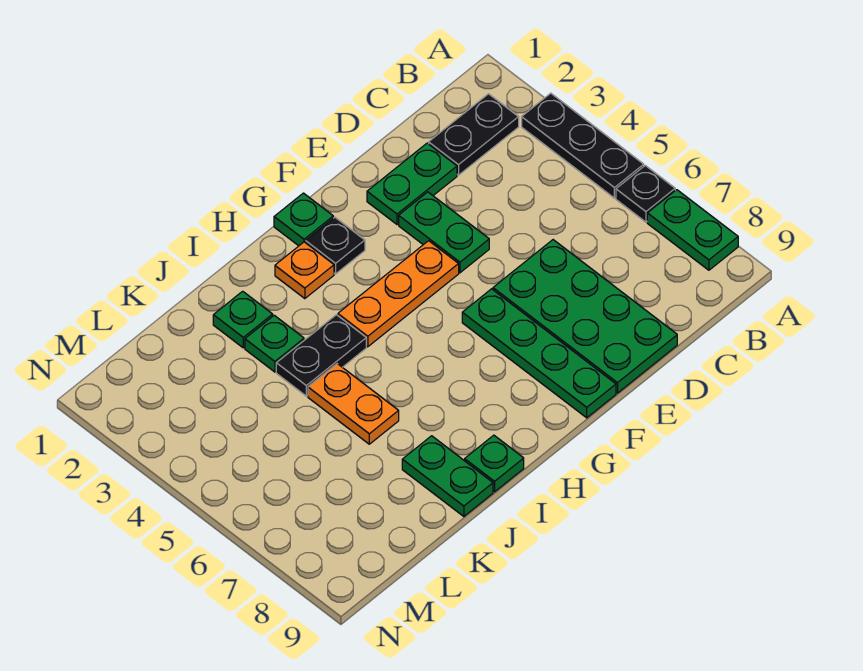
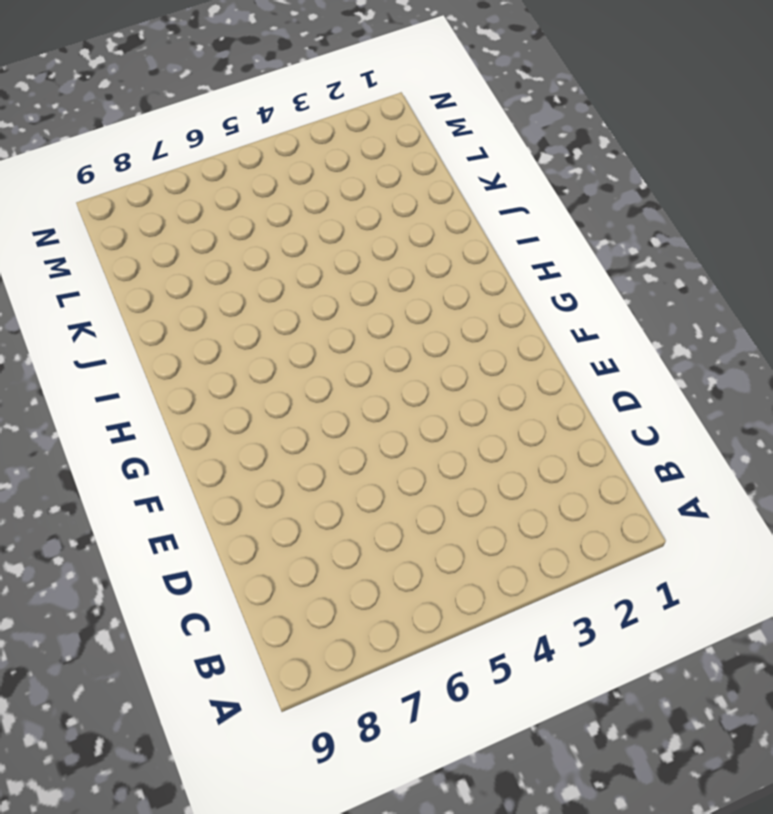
none -> black 1x3 plate [522,93,644,198]
none -> black 1x1 plate [616,166,675,222]
none -> green 1x2 plate [647,190,738,270]

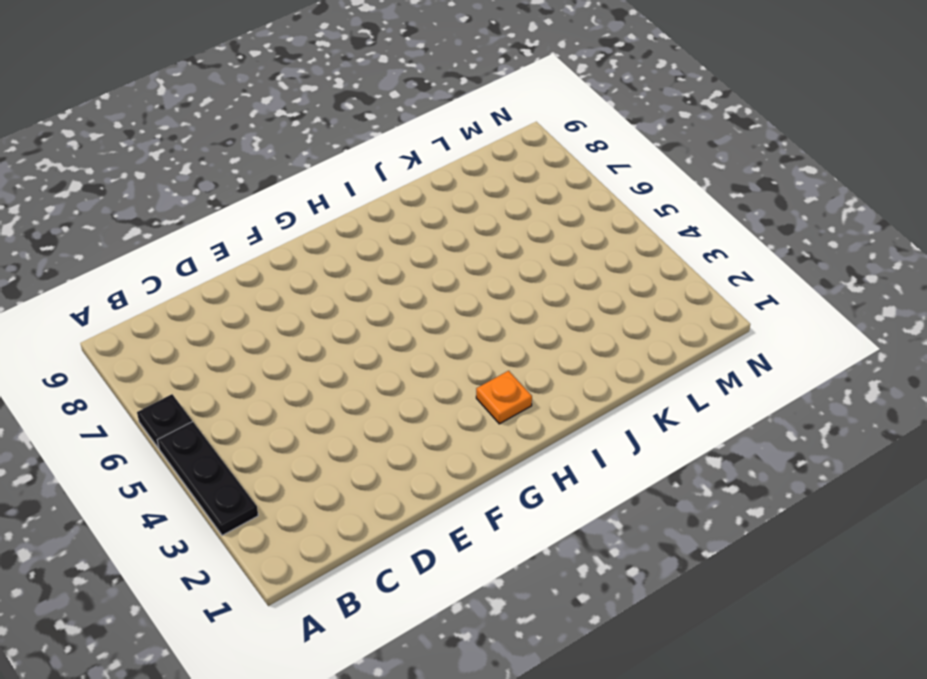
none -> green 1x2 plate [647,190,738,270]
none -> black 1x2 plate [429,94,519,175]
none -> green 1x2 plate [367,143,457,224]

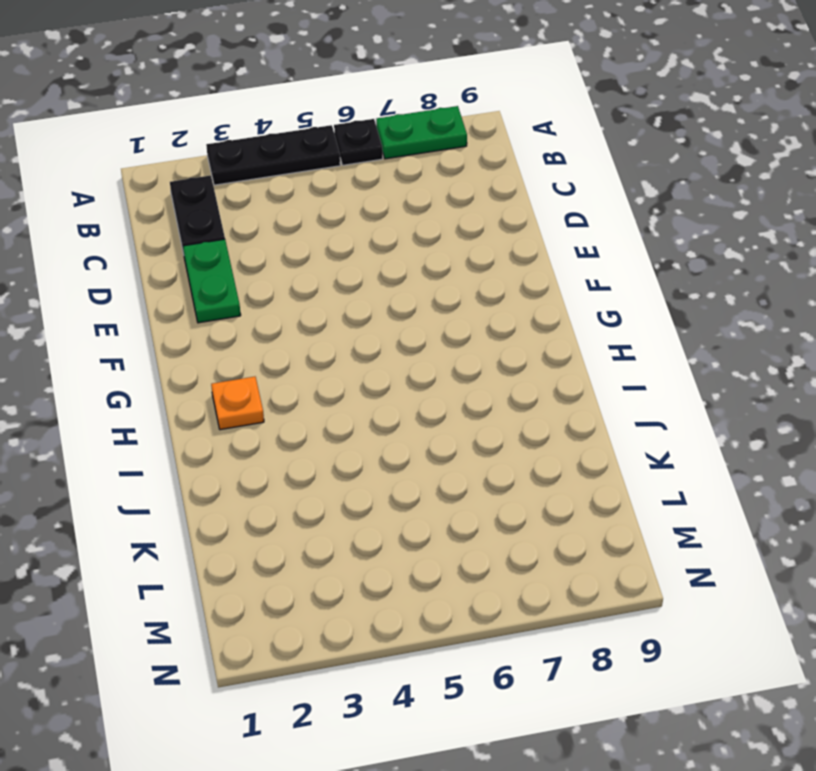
none -> green 2x4 plate [493,240,677,393]
none -> green 1x2 plate [399,192,489,273]
none -> orange 1x3 plate [338,241,459,347]

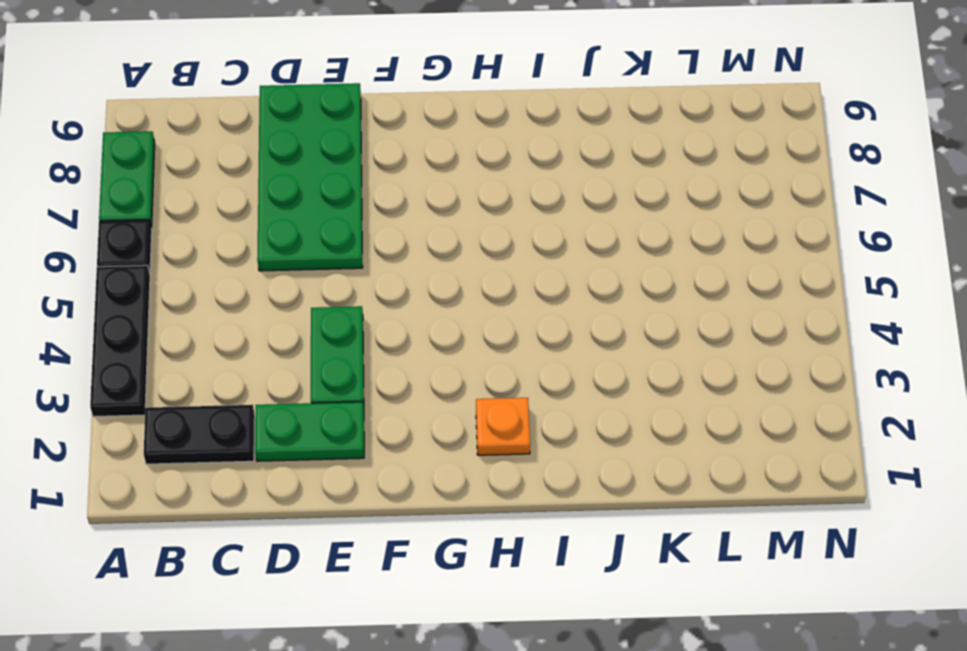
none -> orange 1x3 plate [338,241,459,347]
none -> green 1x4 plate [462,289,616,418]
none -> green 1x1 plate [274,193,333,246]

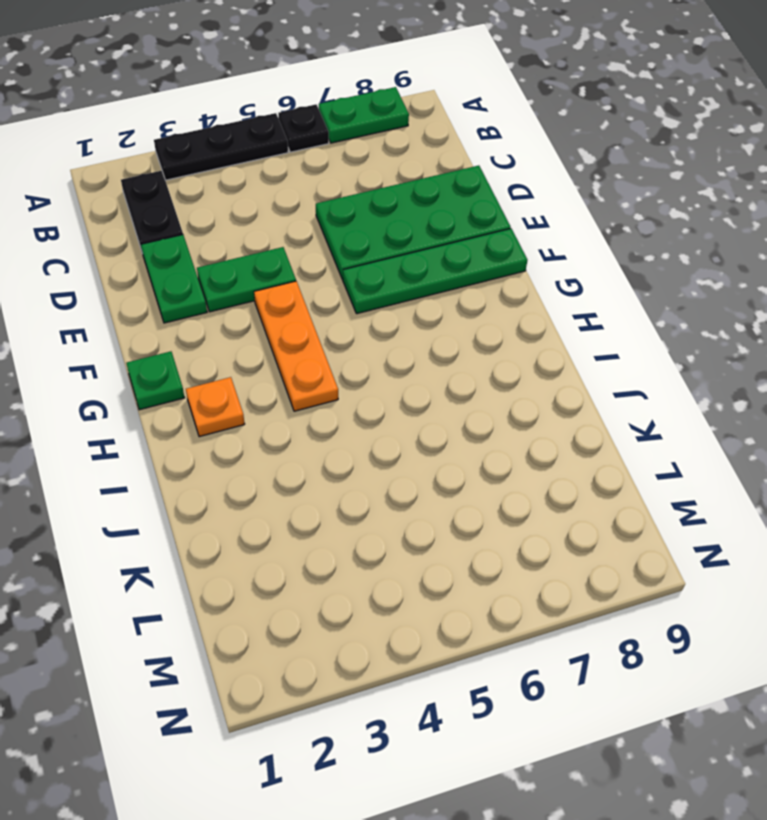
none -> black 1x1 plate [306,217,365,274]
none -> black 1x2 plate [276,315,366,396]
none -> green 1x1 plate [465,435,524,492]

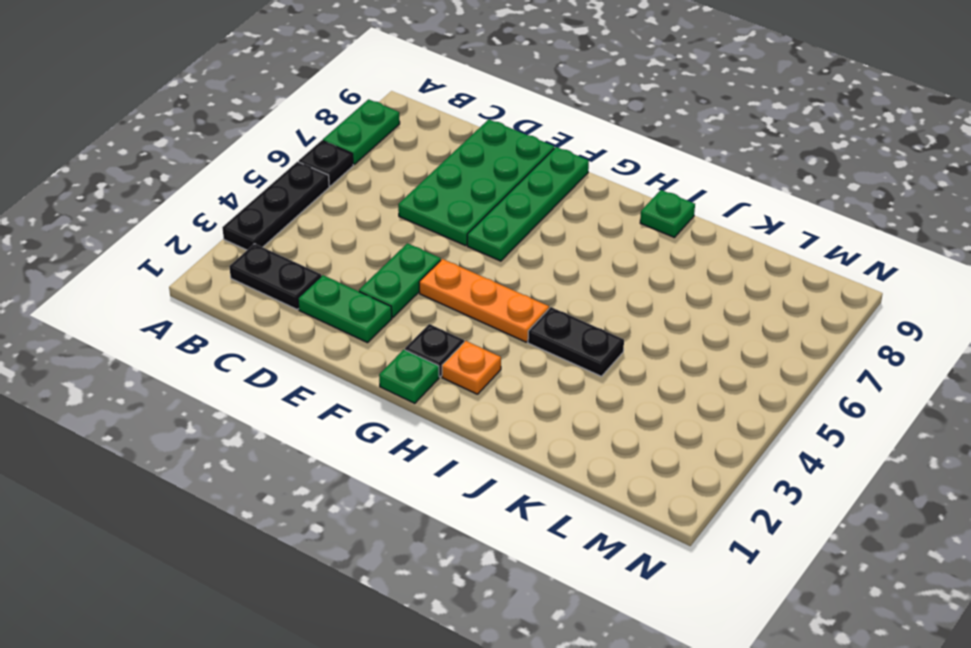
none -> green 1x1 plate [213,291,273,348]
none -> green 1x1 plate [245,315,304,372]
none -> orange 1x2 plate [308,364,399,444]

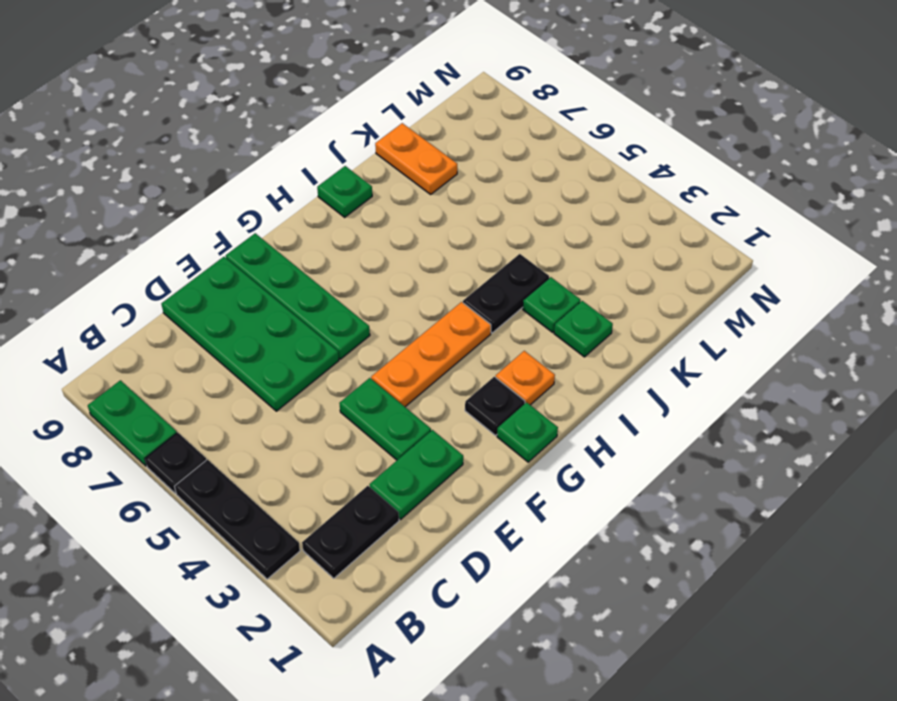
orange 1x2 plate [375,123,457,194] -> orange 1x2 plate moved to [308,364,399,444]
none -> green 1x2 plate [402,436,493,517]

